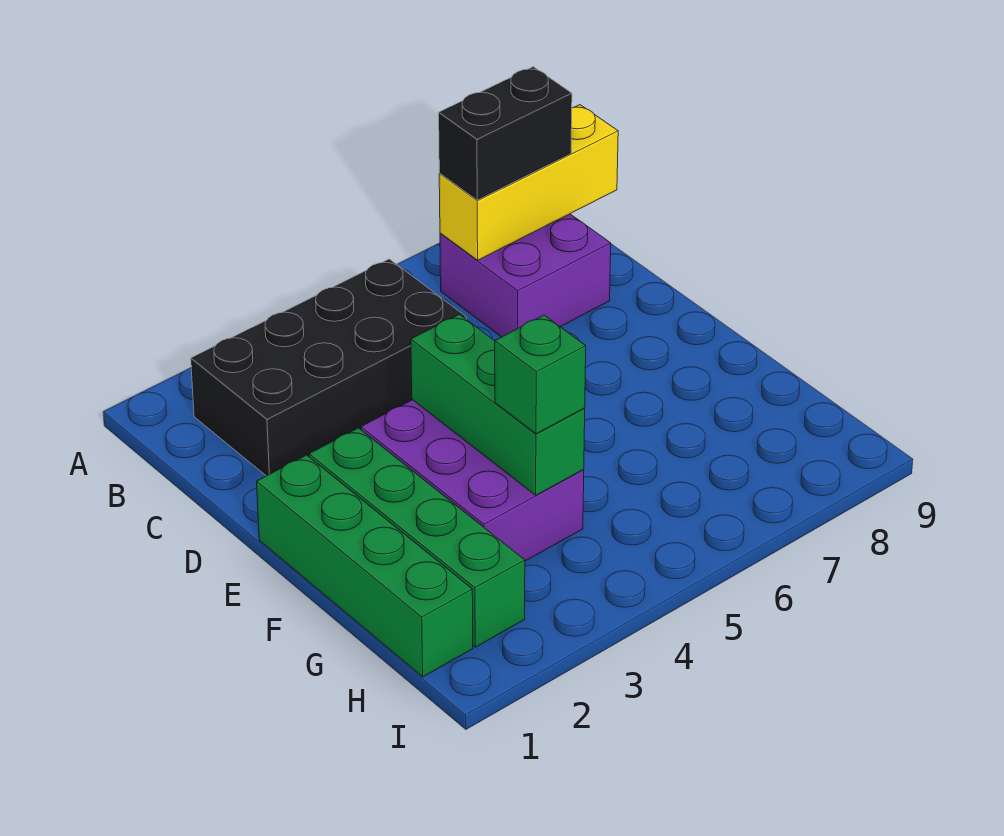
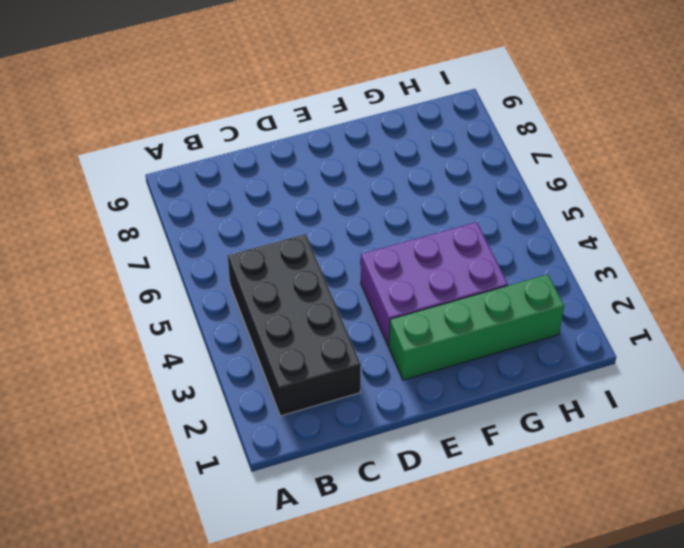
none -> purple 2x2 brick [440,214,611,337]
none -> green 1x4 brick [257,455,473,677]

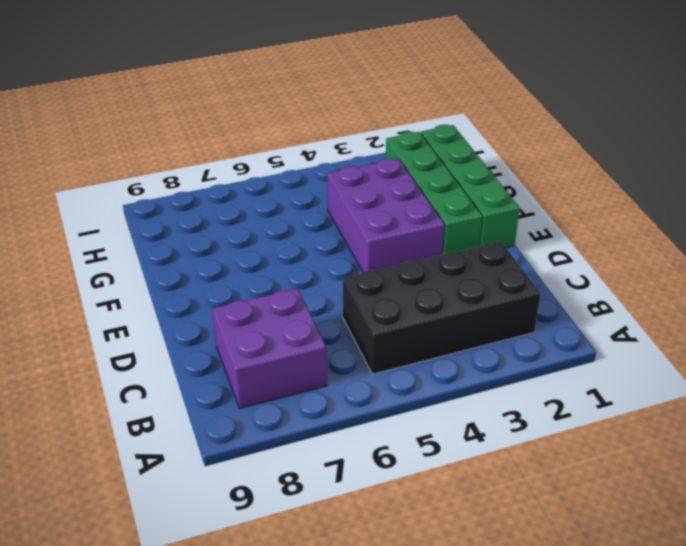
none -> yellow 1x3 brick [439,105,618,260]
none -> green 1x3 brick [411,314,585,495]

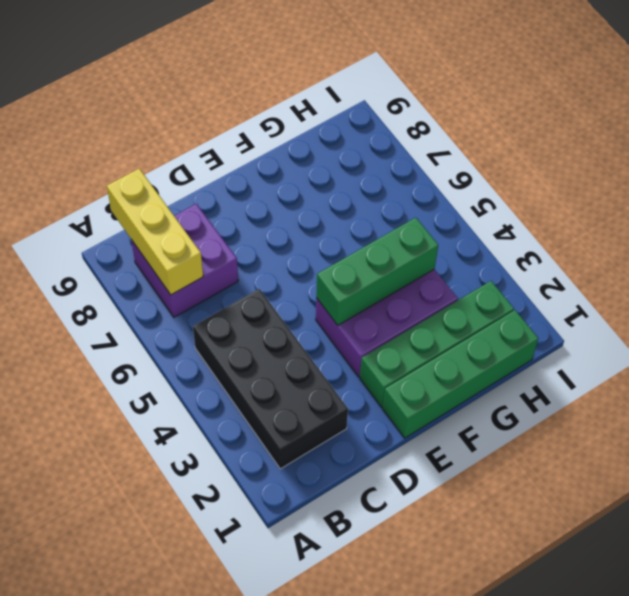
none -> black 1x2 brick [439,67,572,200]
none -> green 1x1 brick [495,315,586,434]

